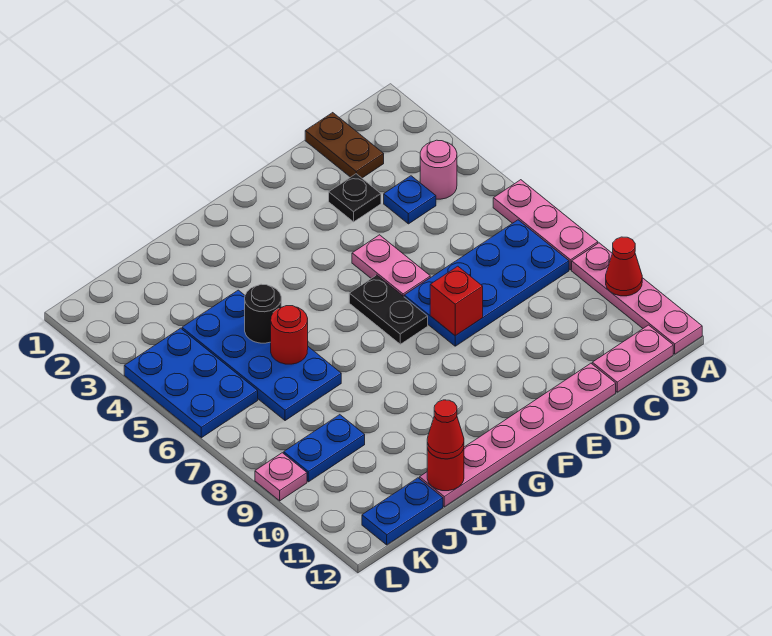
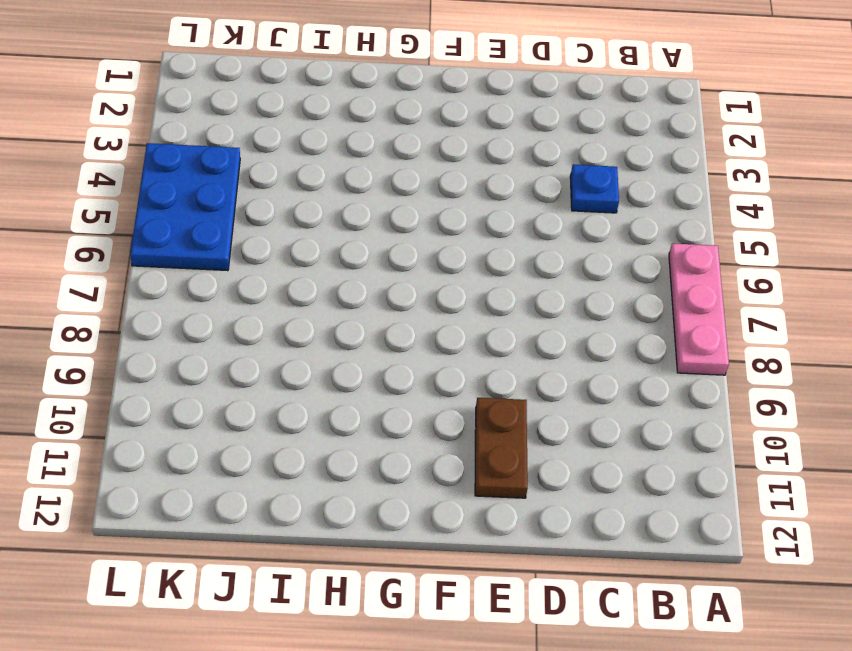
brown 1x2 plate [475,398,528,498] -> brown 1x2 plate moved to [305,113,384,178]
none -> pink 1x4 plate [572,243,702,354]
none -> pink 1x1 round brick [420,140,457,199]
none -> blue 2x4 plate [404,220,569,346]

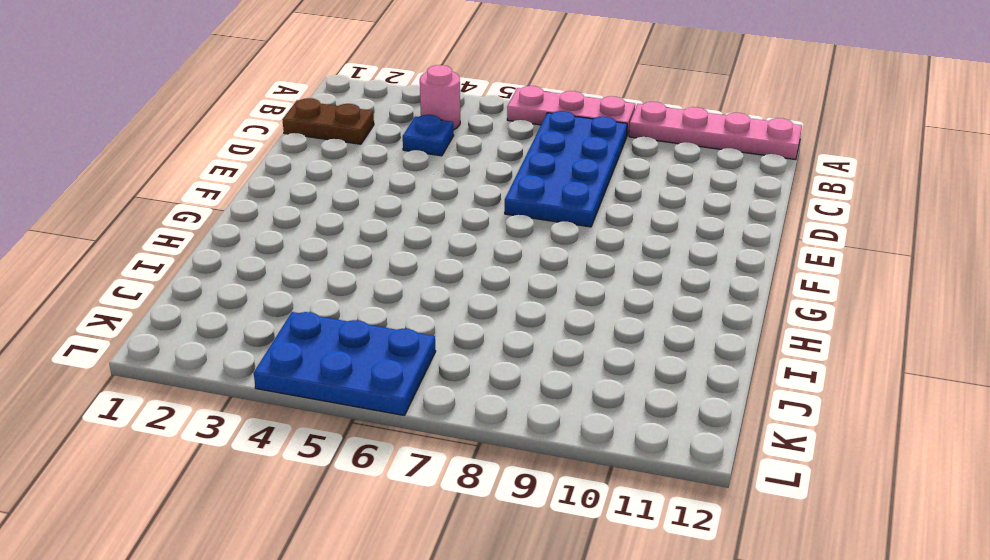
none -> pink 1x2 plate [592,325,673,392]
none -> black 1x1 plate [329,174,381,222]
none -> pink 1x6 plate [420,363,616,507]

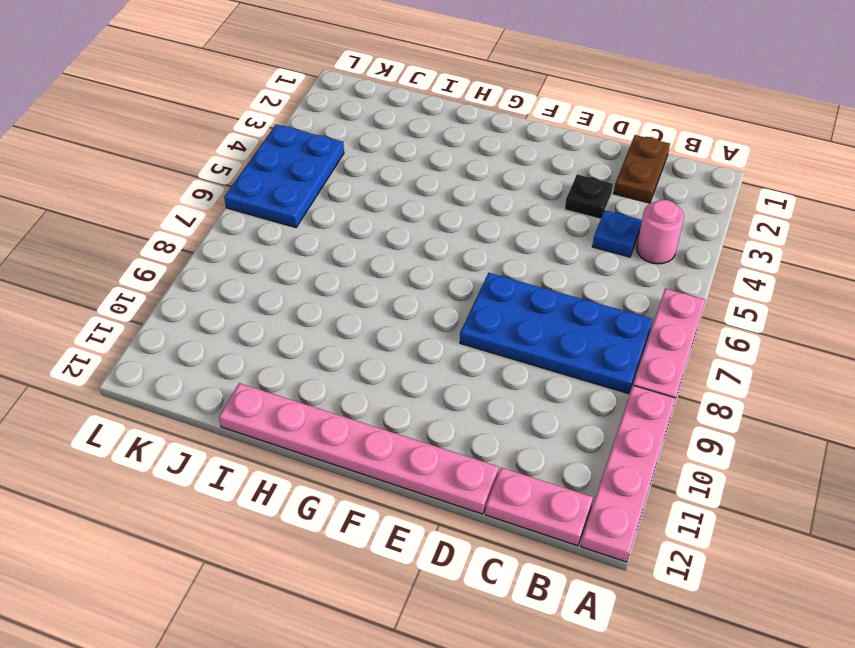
none -> pink 1x2 plate [352,235,430,296]
none -> black 1x2 plate [349,275,428,344]
none -> blue 2x4 plate [182,290,341,421]

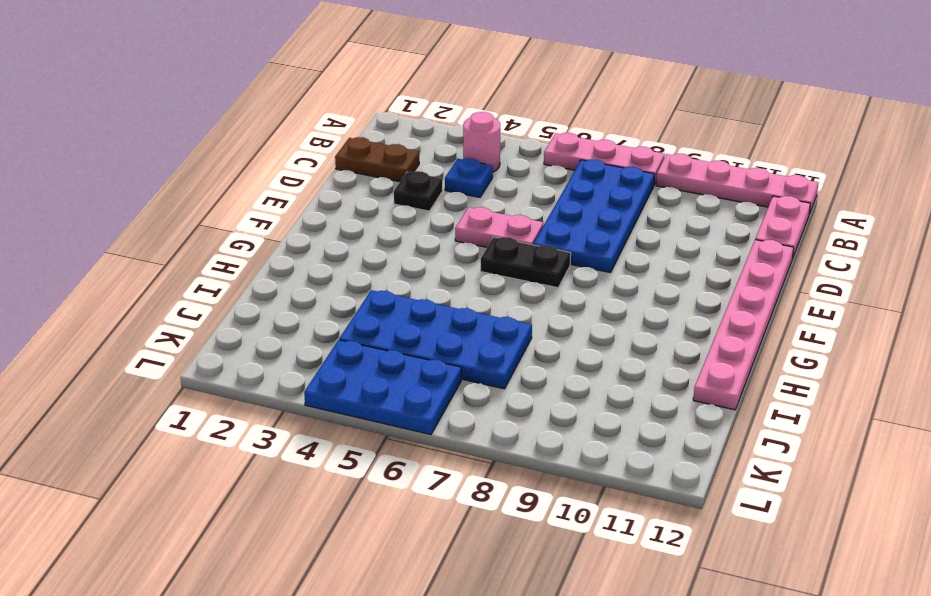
none -> blue 1x2 plate [284,415,365,482]
none -> blue 1x2 plate [362,478,443,545]
none -> pink 1x1 plate [255,453,307,501]

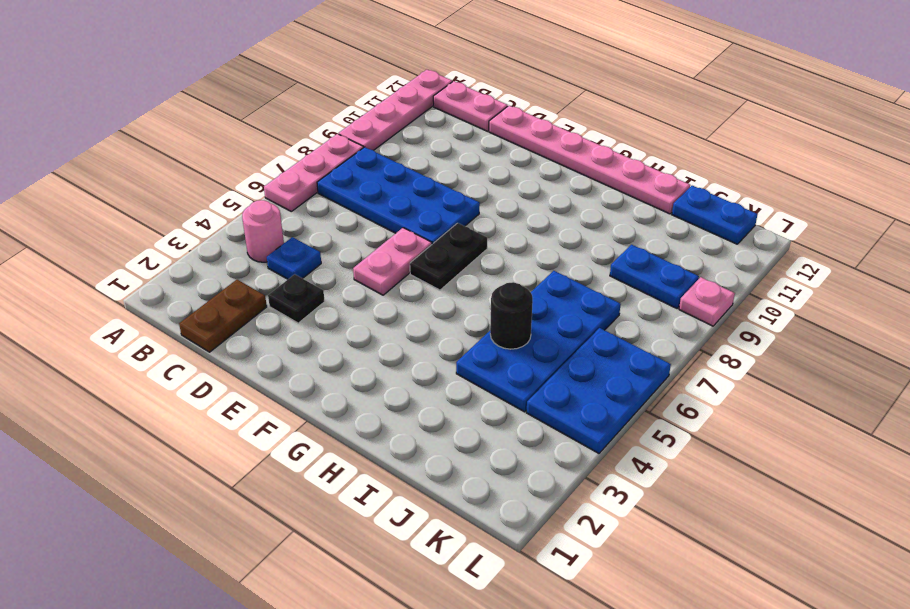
none -> red 1x1 cone [606,237,642,296]
none -> red 1x1 brick [430,266,483,336]
none -> red 1x1 round brick [271,306,308,364]

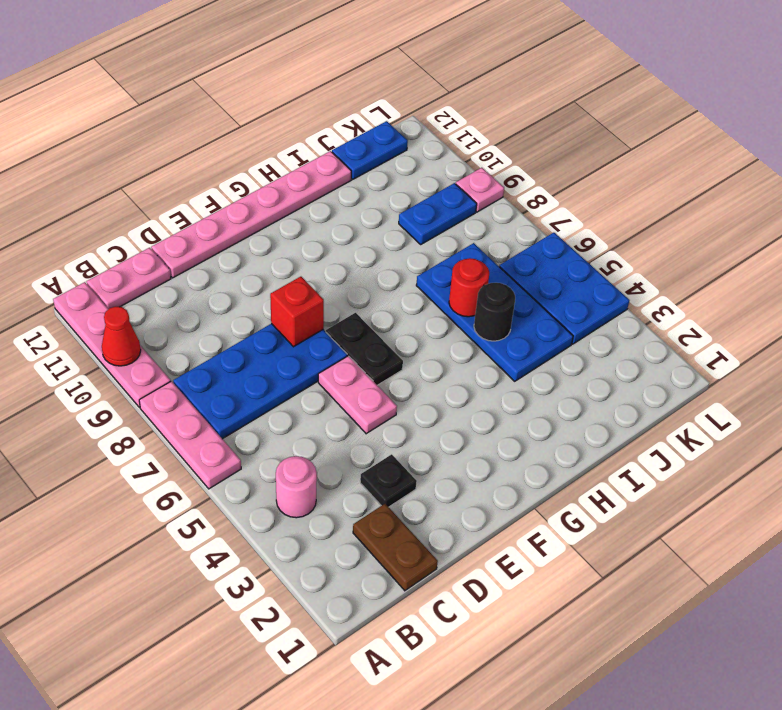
none -> blue 1x1 plate [384,176,436,224]
none -> red 1x1 round brick [427,448,464,491]
none -> red 1x1 cone [427,400,464,459]

